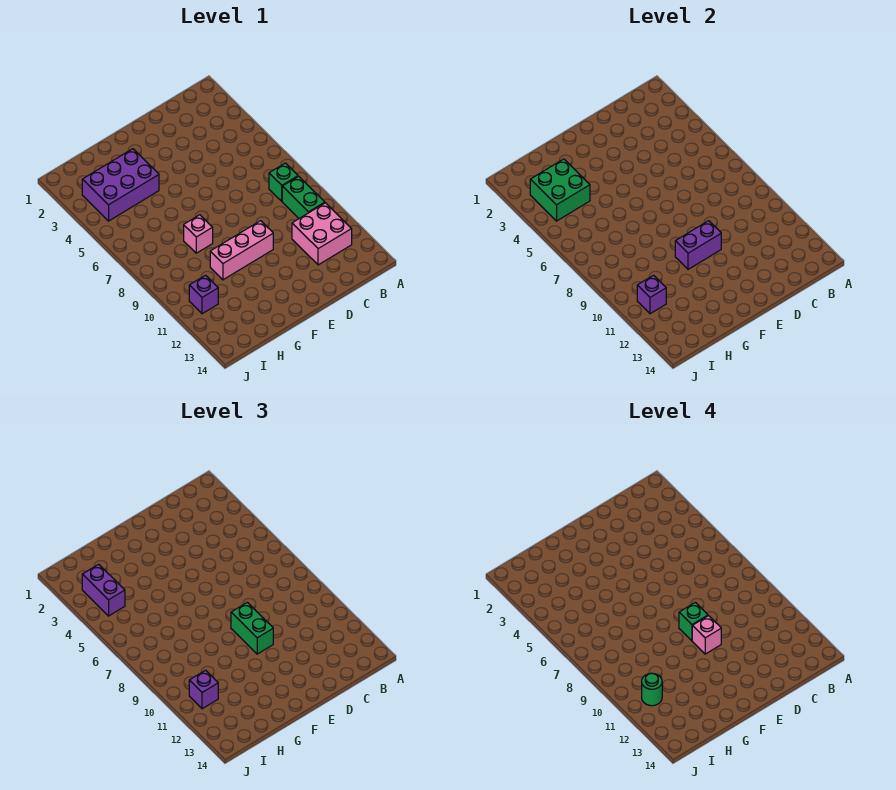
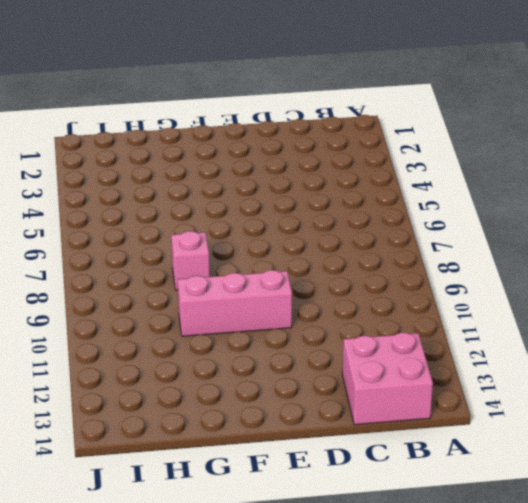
pink 2x2 brick [342,333,433,425] -> pink 2x2 brick moved to [292,203,352,265]
none -> green 1x1 brick [269,163,298,201]
none -> green 1x2 brick [282,176,325,218]
none -> purple 2x3 brick [82,149,159,221]

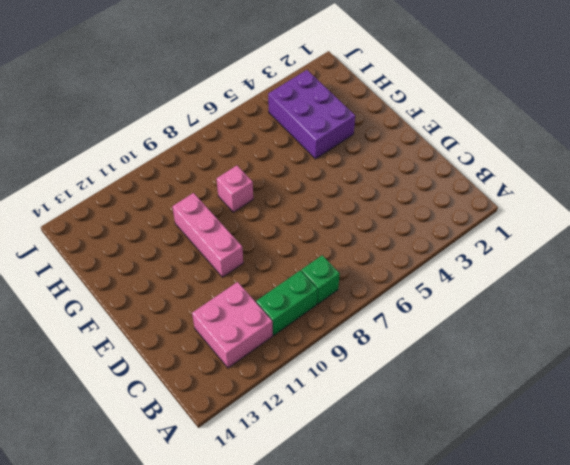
none -> purple 1x1 brick [189,275,218,314]
none -> purple 1x2 brick [675,221,721,269]
none -> green 2x2 brick [530,159,590,221]

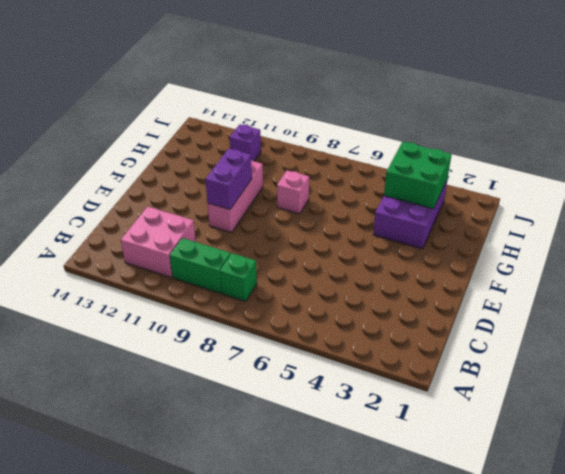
none -> purple 1x1 brick [637,275,666,314]
none -> green 1x2 brick [231,602,273,654]
none -> purple 1x2 brick [82,564,125,616]

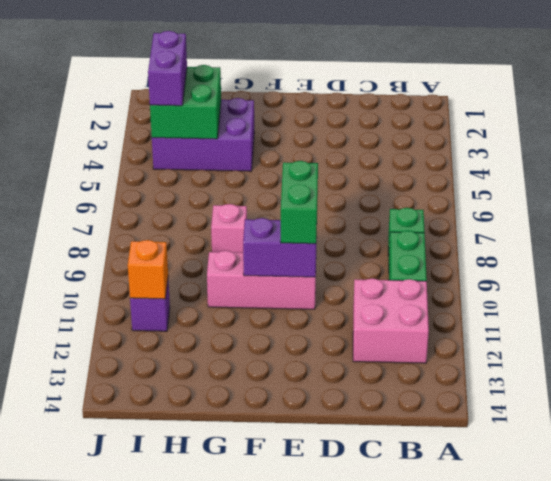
orange 1x1 brick [128,240,168,299] -> purple 1x1 brick [637,275,666,314]
none -> purple 1x1 brick [189,670,218,709]
none -> green 1x1 brick [679,602,708,641]
none -> pink 1x1 brick [692,616,721,654]

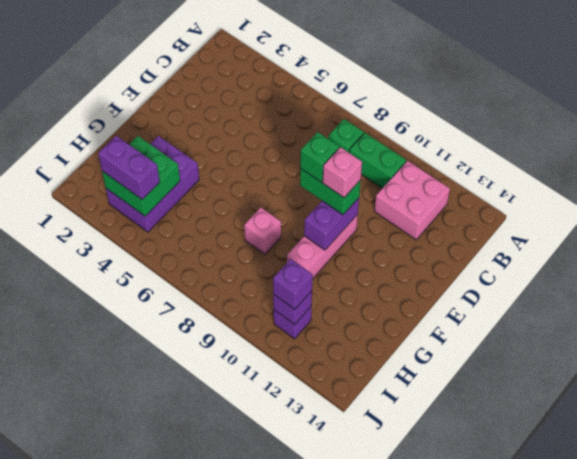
none -> green 1x1 round brick [642,673,662,706]

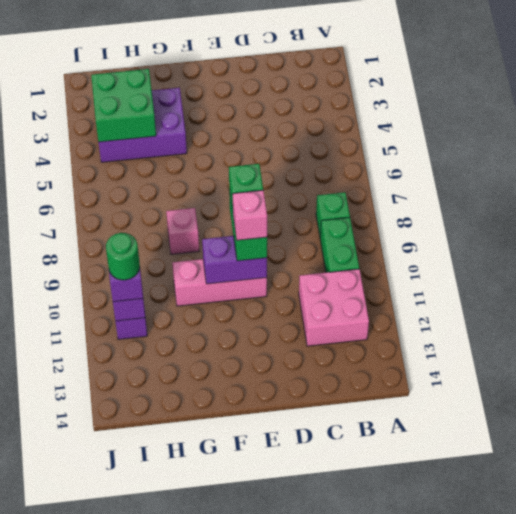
none -> purple 1x2 brick [82,564,125,616]

